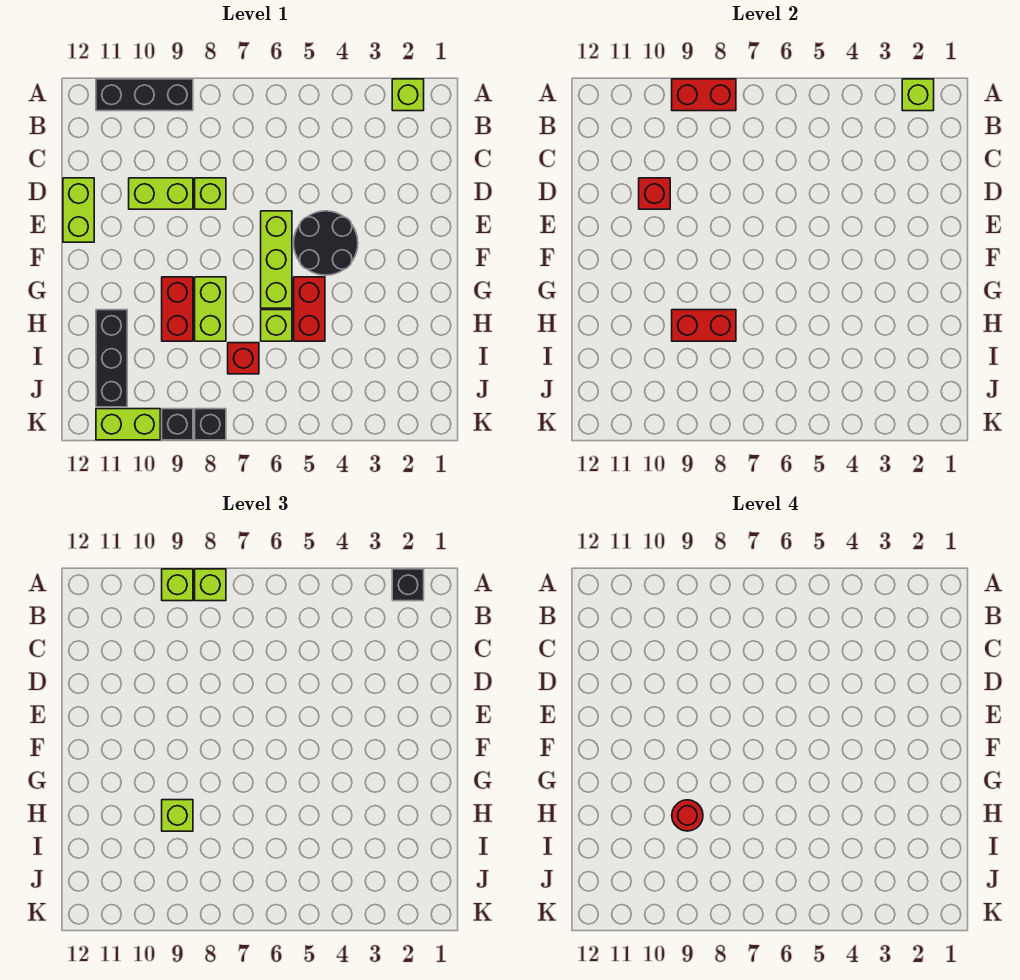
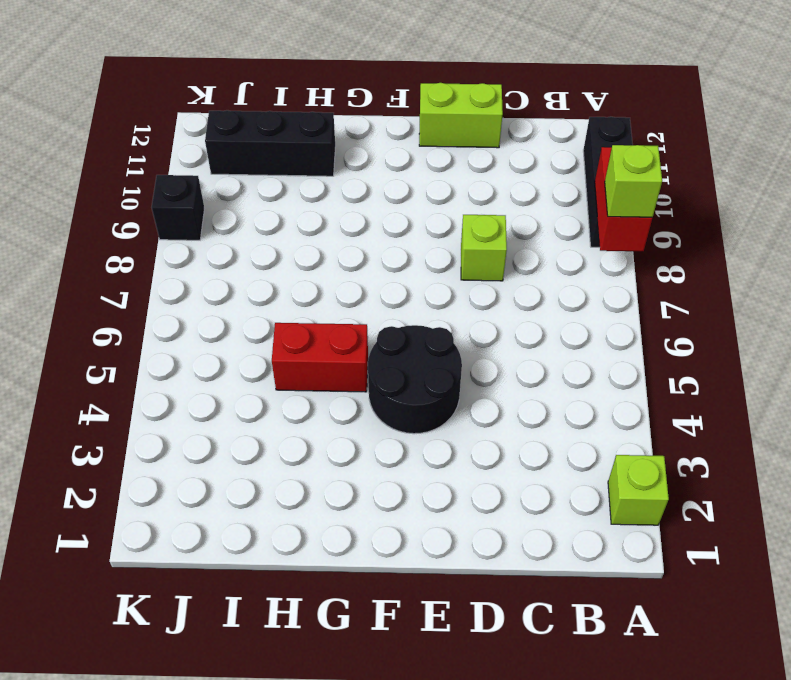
none -> lime 1x2 brick [129,178,193,209]
none -> lime 1x3 brick [261,211,292,308]
none -> lime 1x2 brick [195,277,226,341]

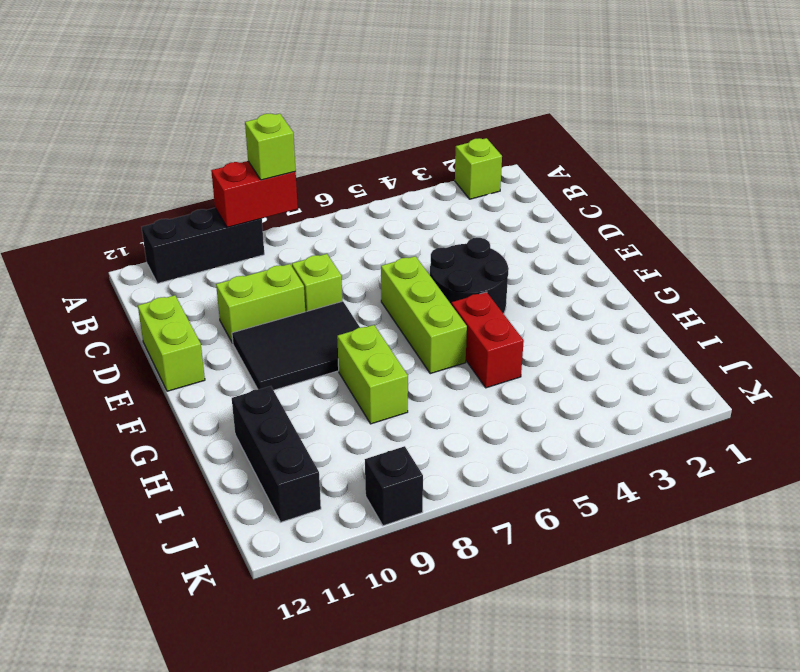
black 2x3 tile [232,301,360,390] -> none
none -> red 1x2 brick [162,277,193,341]
none -> lime 1x1 brick [261,310,292,341]
none -> red 1x1 brick [228,343,259,374]

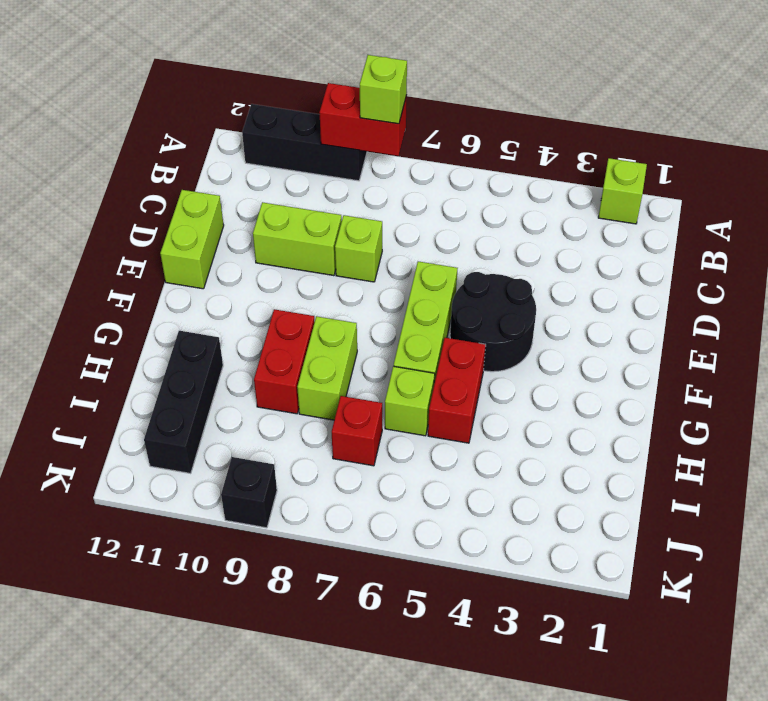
none -> black 1x1 brick [195,409,226,440]
none -> lime 1x2 brick [96,409,160,440]
none -> lime 1x1 brick [902,79,934,111]

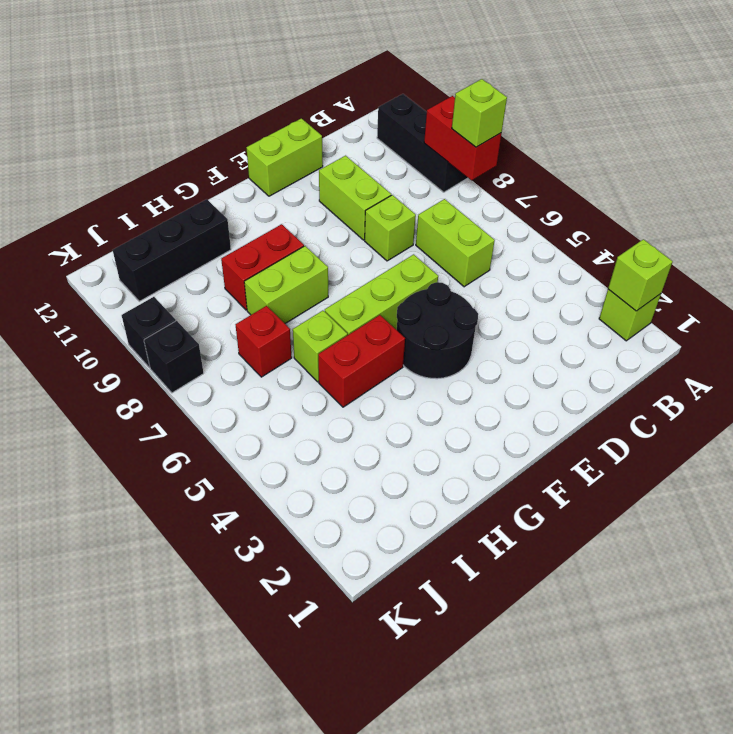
lime 1x2 brick [416,199,495,287] -> lime 1x2 brick moved to [96,409,160,440]
none -> red 1x1 brick [639,178,670,209]
none -> red 1x2 brick [672,310,736,341]
none -> black 1x1 brick [392,569,424,601]

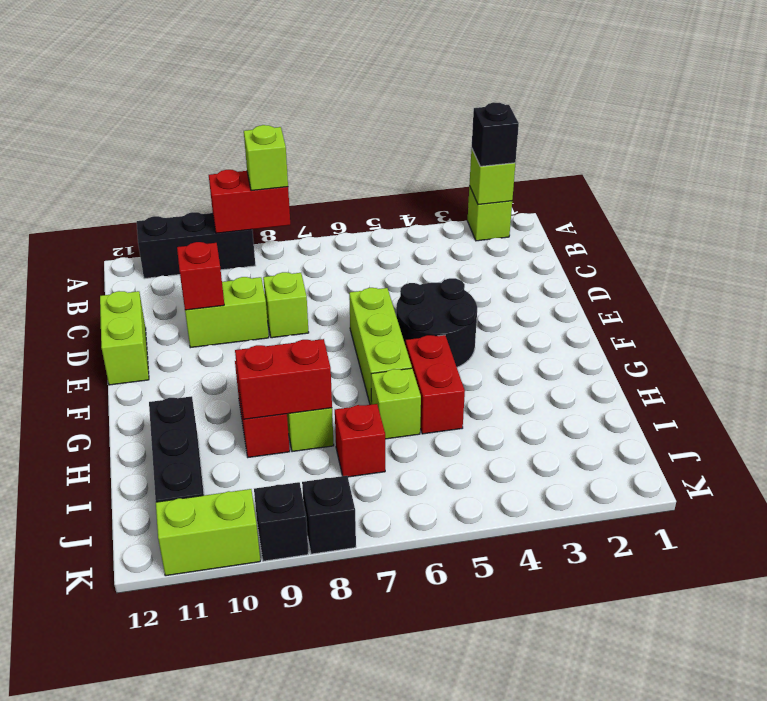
none -> lime 1x1 brick [162,569,193,601]
none -> lime 1x1 brick [162,800,193,831]
none -> red 1x1 round brick [672,800,703,831]

